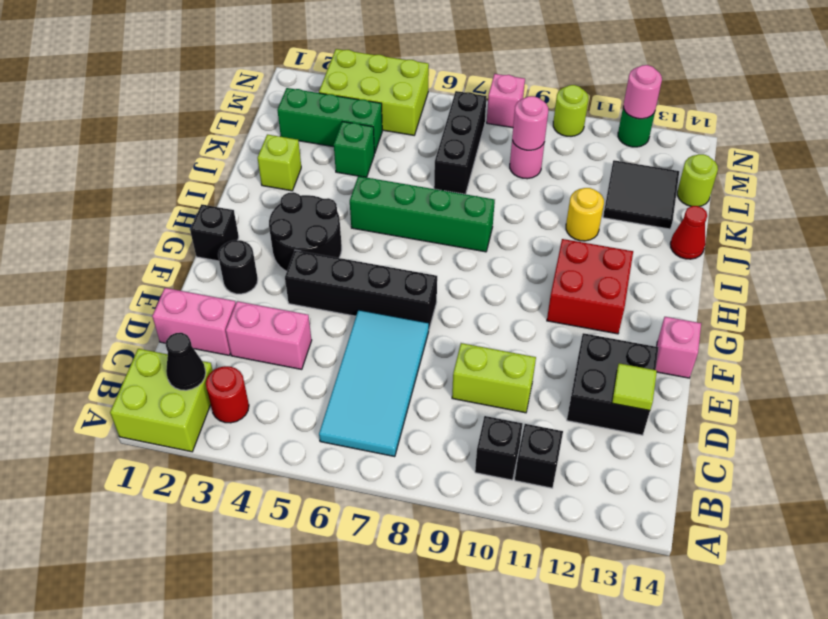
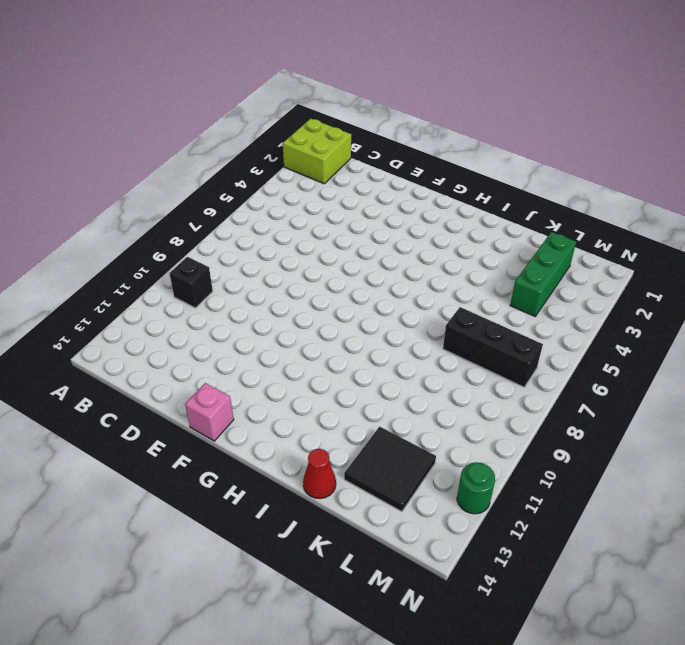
none -> red 1x1 round brick [206,366,249,423]
none -> cyan 2x4 tile [319,310,429,457]
none -> black 1x1 brick [515,424,563,488]
none -> pink 1x2 brick [152,288,236,355]

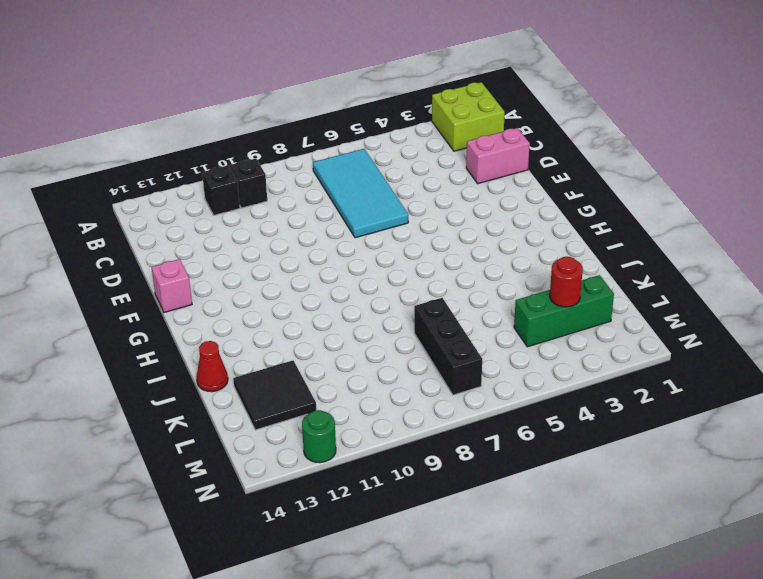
red 1x1 round brick [550,257,583,307] -> red 1x1 round brick moved to [206,366,249,423]
none -> pink 1x2 brick [226,301,312,369]
none -> lime 1x2 brick [452,343,536,413]
none -> black 2x2 brick [567,333,659,435]
none -> black 1x1 round brick [218,240,258,294]

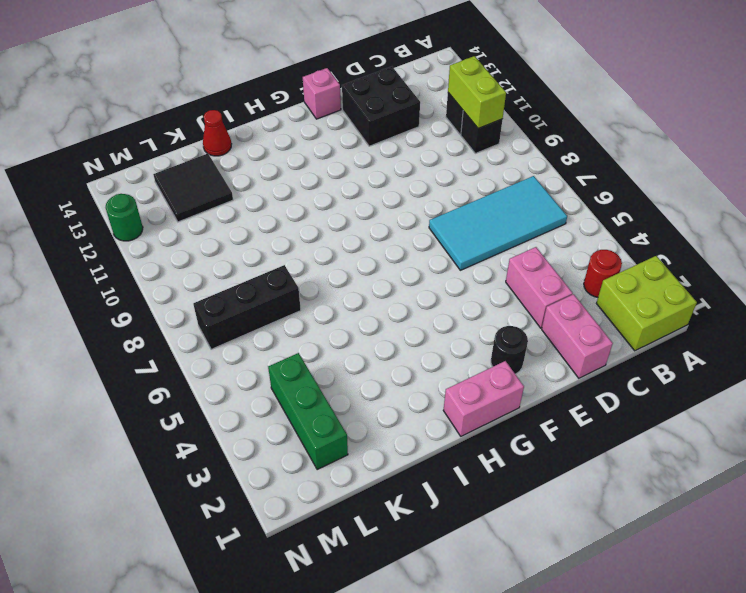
lime 1x2 brick [448,56,506,128] -> lime 1x2 brick moved to [452,343,536,413]
pink 1x2 brick [443,361,524,436] -> black 1x1 brick [190,204,239,261]
none -> black 1x4 brick [285,250,437,328]
none -> black 2x2 round brick [269,192,342,271]
none -> red 2x2 brick [547,239,633,334]
none -> green 1x4 brick [350,176,495,252]

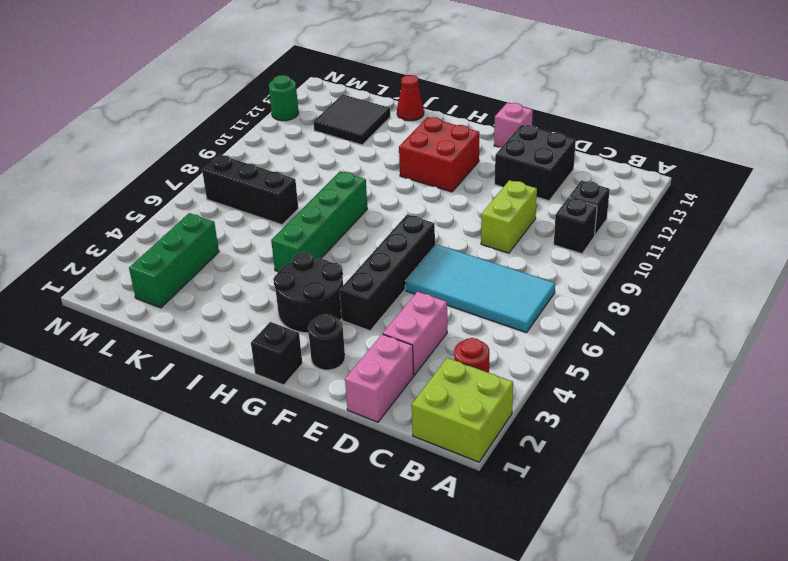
none -> lime 1x1 brick [258,135,301,191]
none -> yellow 1x1 round brick [566,188,604,241]
none -> green 1x1 brick [334,122,374,177]
none -> pink 1x1 round brick [510,140,544,179]

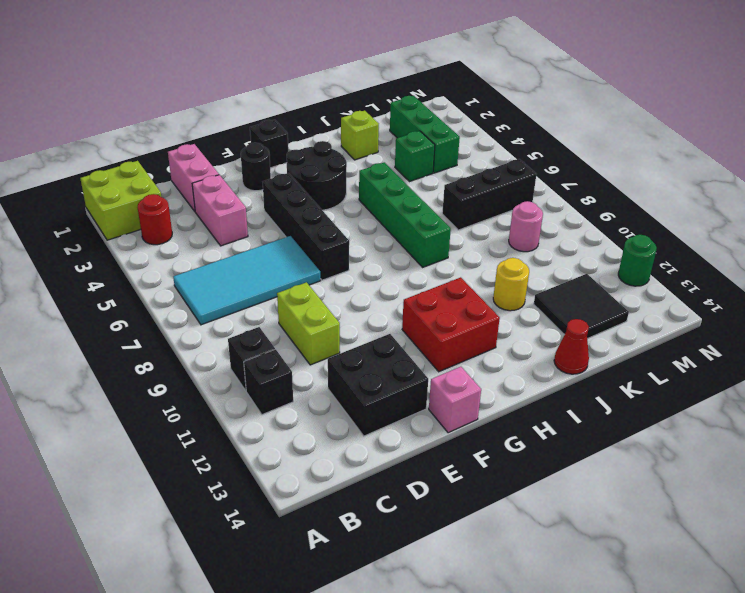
none -> lime 1x1 round brick [677,154,718,206]
none -> lime 2x3 brick [319,49,429,135]
none -> pink 1x1 brick [487,74,525,128]
none -> lime 1x1 round brick [553,85,588,136]

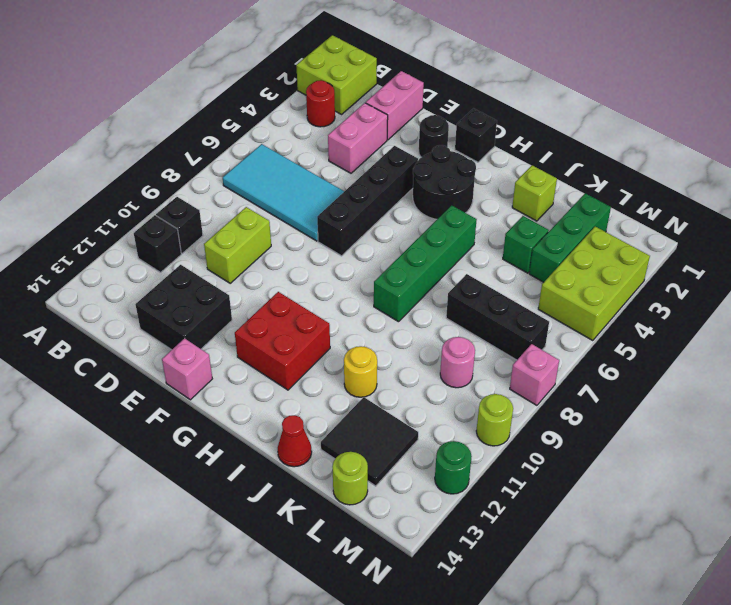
none -> black 1x1 cone [166,333,206,390]
none -> lime 1x1 tile [612,363,657,411]
none -> pink 1x1 round brick [512,96,548,150]
none -> pink 1x1 round brick [623,65,662,119]

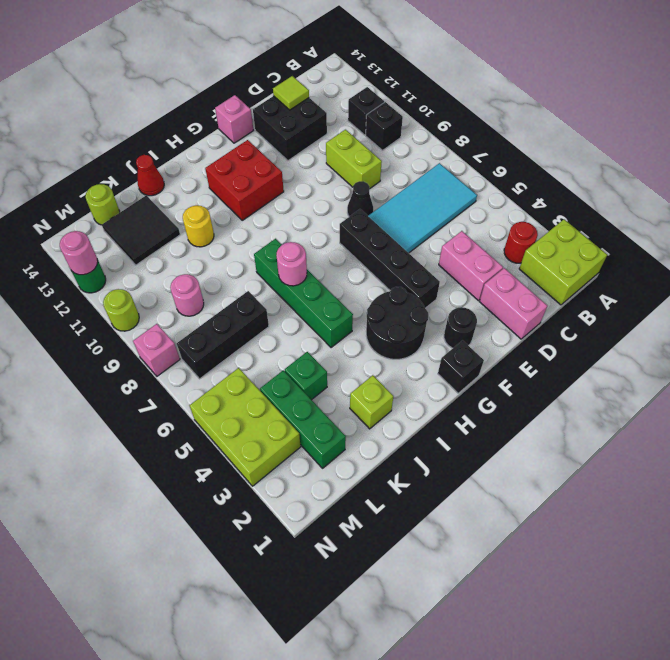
black 1x1 cone [347,181,373,217] -> black 1x1 cone moved to [166,333,206,390]
pink 1x1 round brick [276,242,307,286] -> pink 1x1 round brick moved to [512,96,548,150]

